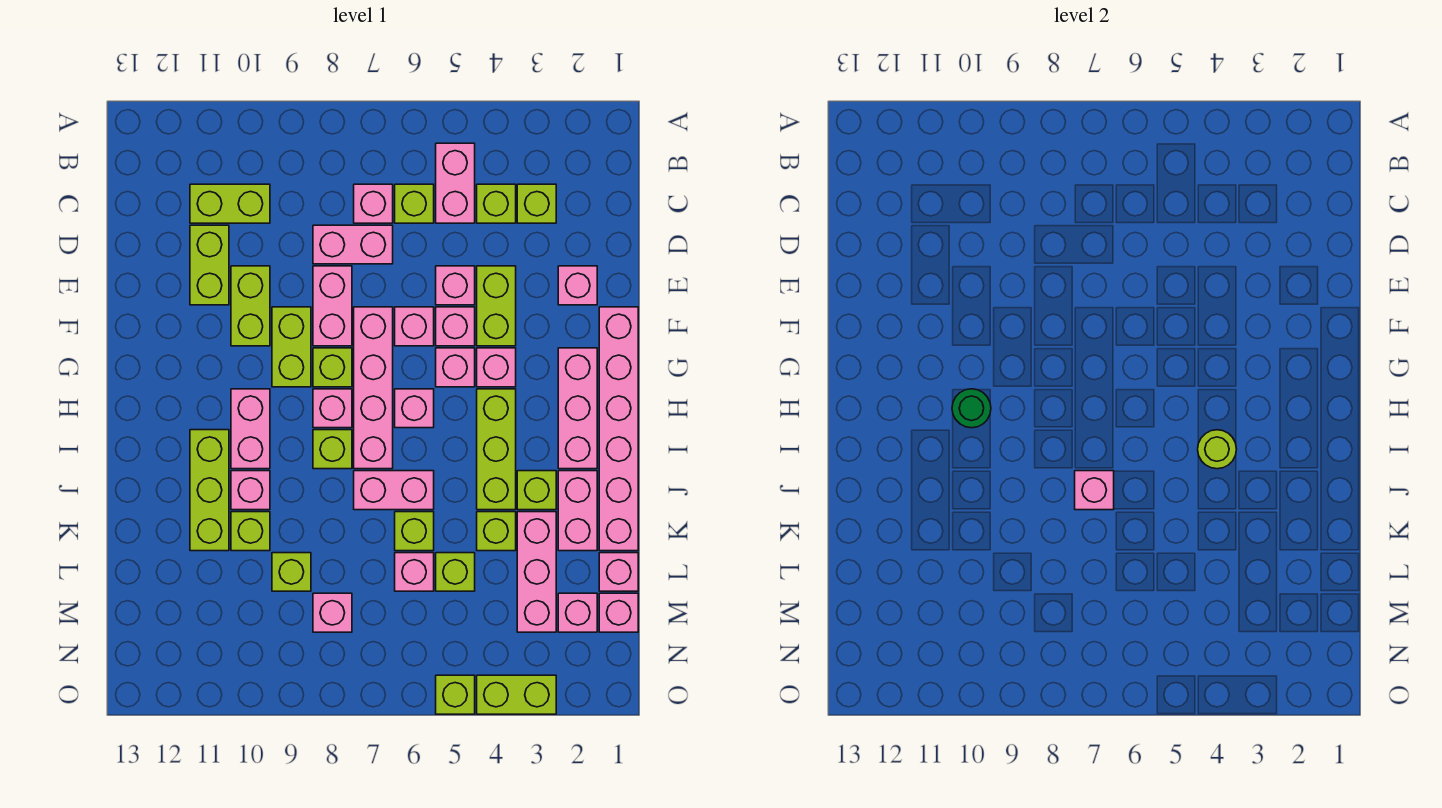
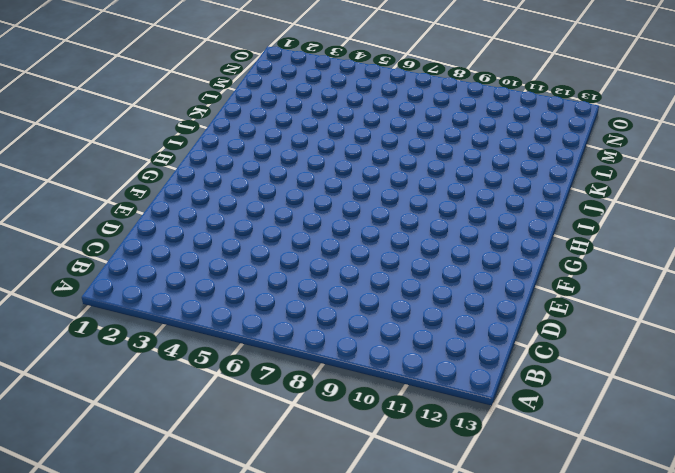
none -> pink 1x2 brick [436,143,475,223]
none -> lime 1x1 brick [517,184,556,223]
none -> lime 1x1 brick [477,184,516,223]
none -> lime 1x1 brick [395,184,434,223]

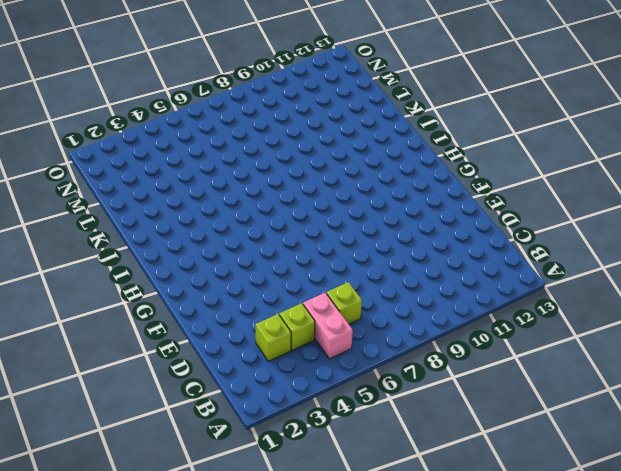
none -> pink 1x1 brick [354,184,393,223]
none -> lime 1x2 brick [190,184,270,223]
none -> pink 1x2 brick [313,225,393,264]
none -> lime 1x2 brick [190,225,229,305]

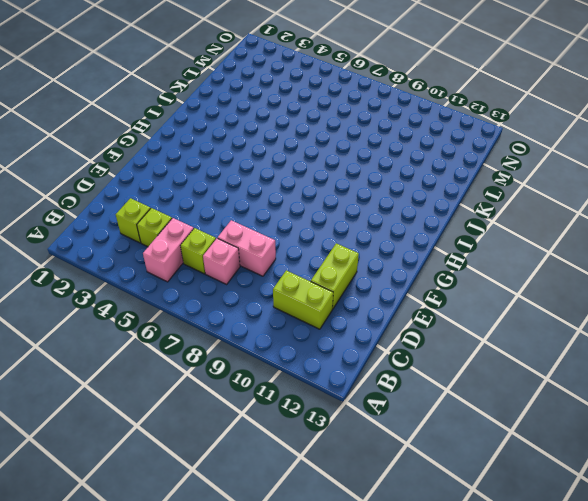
none -> pink 1x1 brick [558,266,597,305]
none -> lime 1x2 brick [477,266,516,346]
none -> pink 1x1 brick [436,266,475,305]
none -> pink 1x2 brick [313,266,352,346]

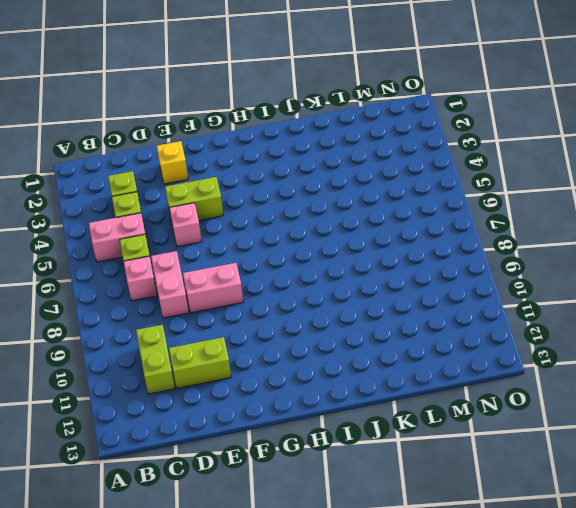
yellow 1x1 brick [157,141,188,184] -> pink 1x1 brick [558,266,597,305]
none -> lime 1x2 brick [231,266,270,346]
none -> pink 1x6 brick [599,307,638,551]
none -> pink 1x1 brick [436,307,475,346]
none -> pink 1x1 brick [395,307,434,346]

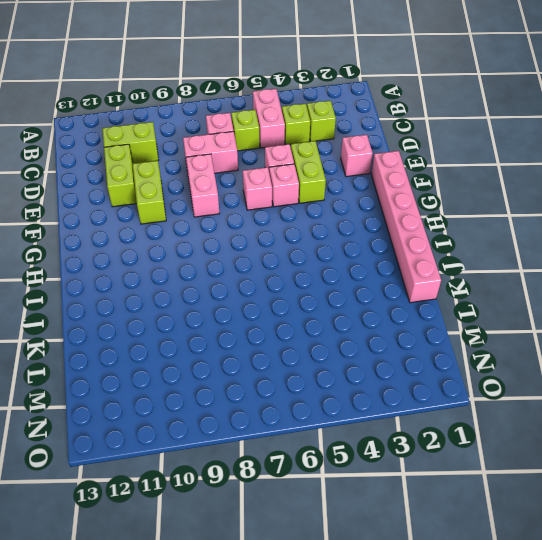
none -> pink 1x4 brick [354,307,393,469]
none -> lime 1x2 brick [272,307,311,387]
none -> pink 1x3 brick [558,348,597,469]
none -> pink 1x1 brick [477,348,516,387]

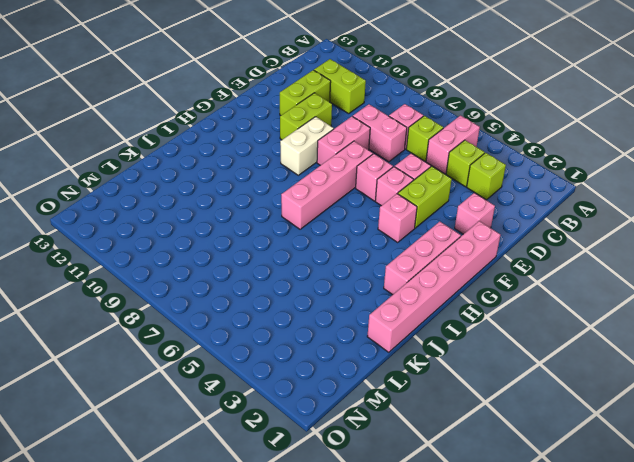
white 1x2 brick [280,117,334,175] -> lime 1x2 brick [272,307,311,387]
none -> pink 1x1 brick [436,348,475,387]
none -> lime 1x1 brick [313,348,352,387]
none -> lime 1x3 brick [477,389,516,510]
none -> pink 1x1 brick [395,389,434,428]

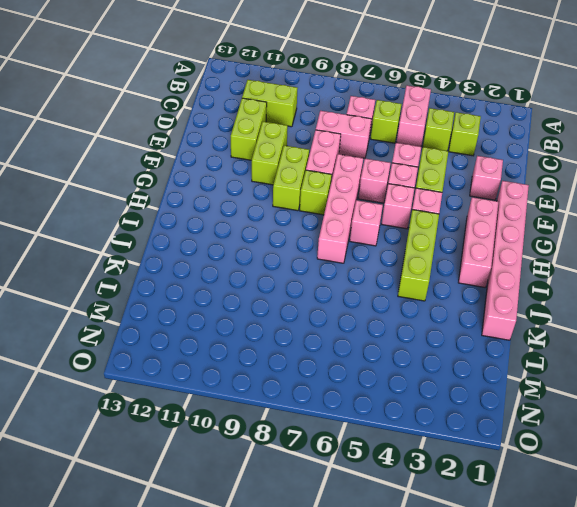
none -> pink 1x1 brick [313,389,352,428]
none -> pink 1x2 brick [231,389,270,469]
none -> lime 1x1 brick [313,430,352,469]
none -> lime 1x3 brick [190,430,229,551]

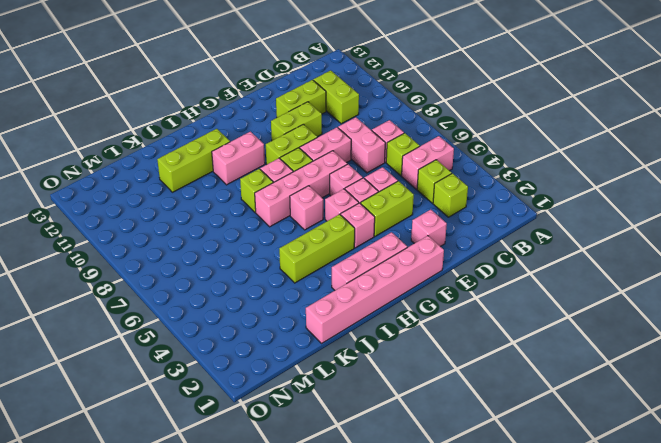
none -> pink 1x2 brick [558,471,597,551]
none -> lime 1x1 brick [517,471,556,510]
none -> pink 1x2 brick [354,471,434,510]
none -> pink 1x1 brick [231,471,270,510]

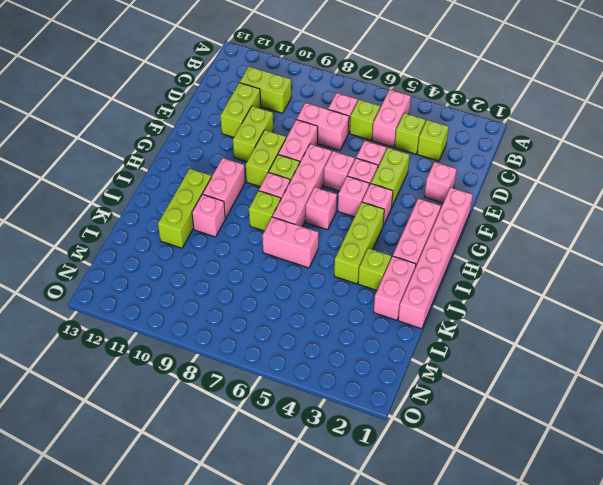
none -> pink 1x3 brick [517,512,556,632]
none -> lime 1x1 brick [477,512,516,551]
none -> lime 1x1 brick [395,512,434,551]
none -> lime 1x1 brick [231,512,270,551]

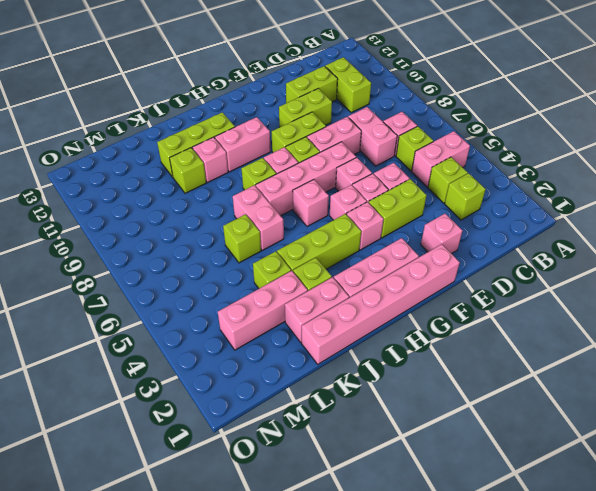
none -> pink 1x1 brick [599,553,638,591]
none -> lime 1x1 brick [436,553,475,591]
none -> pink 1x1 brick [395,553,434,591]
none -> lime 1x1 brick [272,553,311,591]

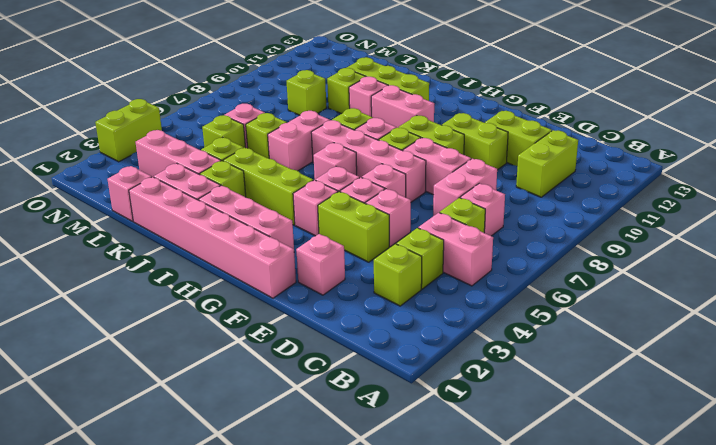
none -> pink 1x1 brick [599,593,638,632]
none -> pink 1x1 brick [558,593,597,632]
none -> pink 1x1 brick [313,593,352,632]
none -> lime 1x1 brick [436,675,475,714]

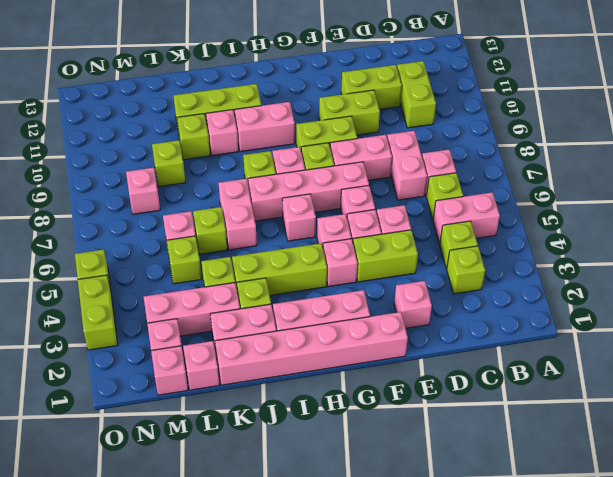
none -> green 1x1 round brick [952,389,991,428]
none -> lime 1x1 round brick [1198,430,1236,469]
none -> pink 1x1 brick [1075,471,1114,510]

